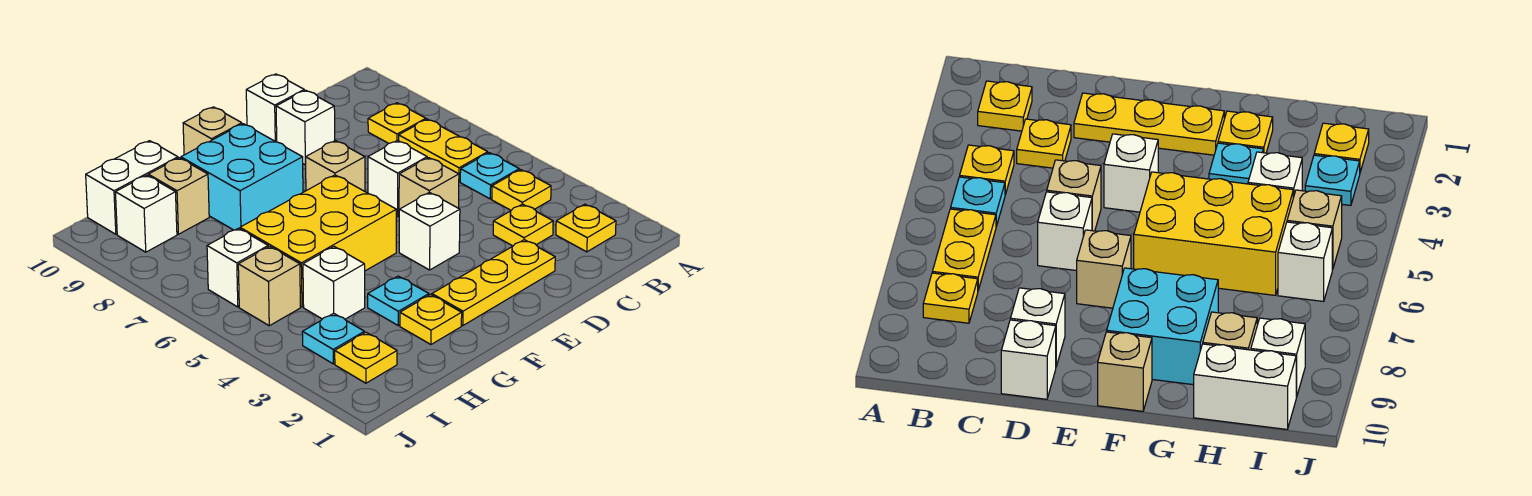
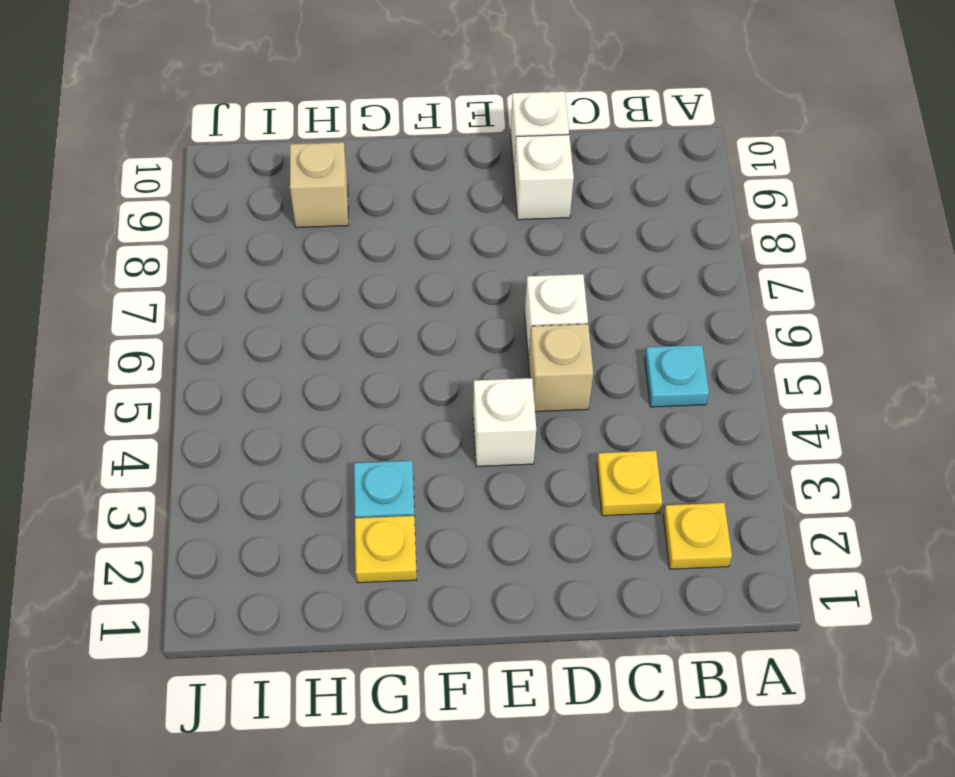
none -> yellow 1x1 plate [492,170,551,210]
none -> yellow 1x2 plate [399,119,488,182]
none -> yellow 1x1 plate [368,103,426,144]

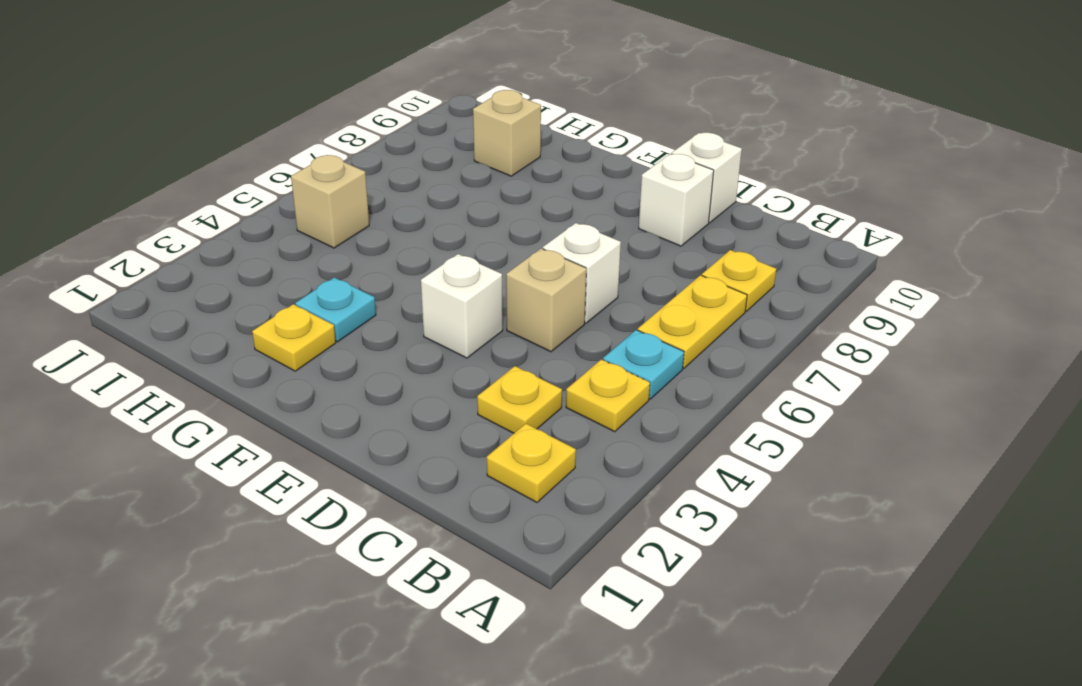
none -> yellow 1x3 plate [432,240,555,326]
none -> tan 1x1 brick [306,141,365,191]
none -> yellow 2x3 brick [240,175,396,307]

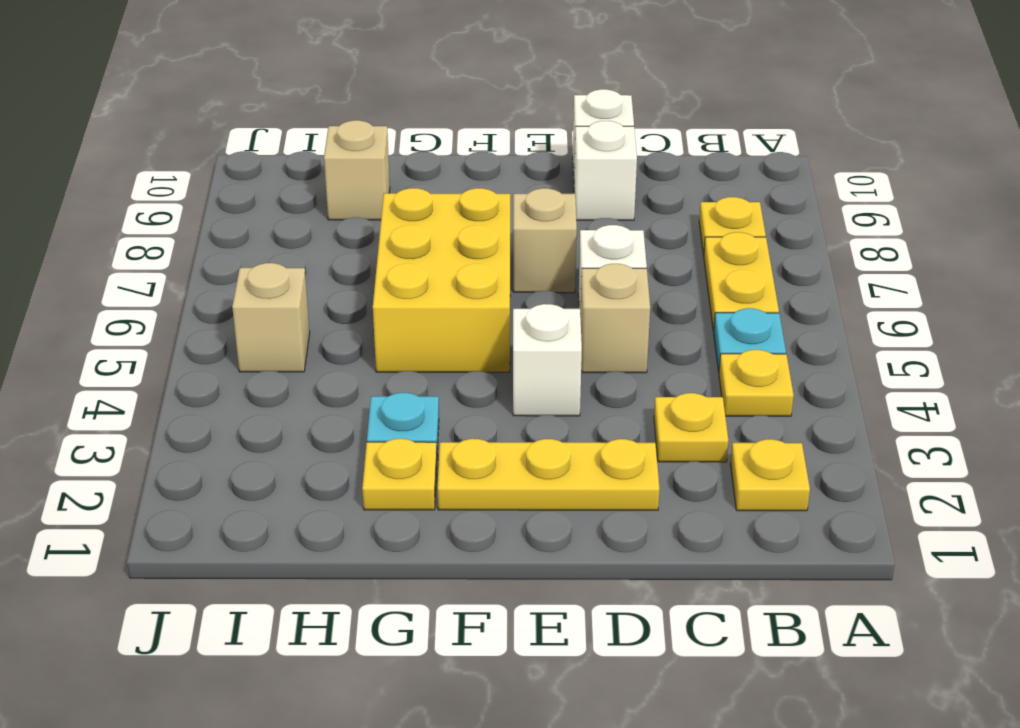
yellow 2x3 brick [373,188,510,372] -> yellow 2x3 brick turned to [240,175,396,307]
none -> cyan 2x2 brick [181,124,303,230]
none -> tan 1x1 brick [183,107,242,155]
none -> white 1x1 brick [303,247,365,319]

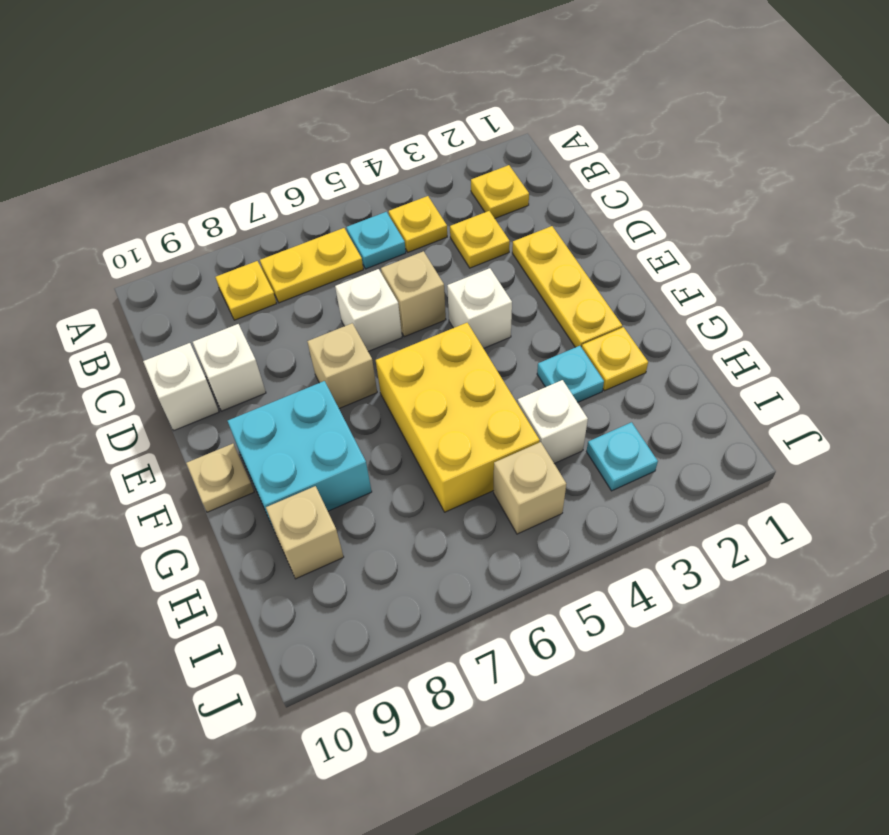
tan 1x1 plate [186,444,254,512] -> tan 1x1 brick [183,107,242,155]
none -> white 1x2 brick [86,141,178,234]
none -> yellow 1x1 plate [335,332,397,383]
none -> white 1x1 brick [207,228,268,307]

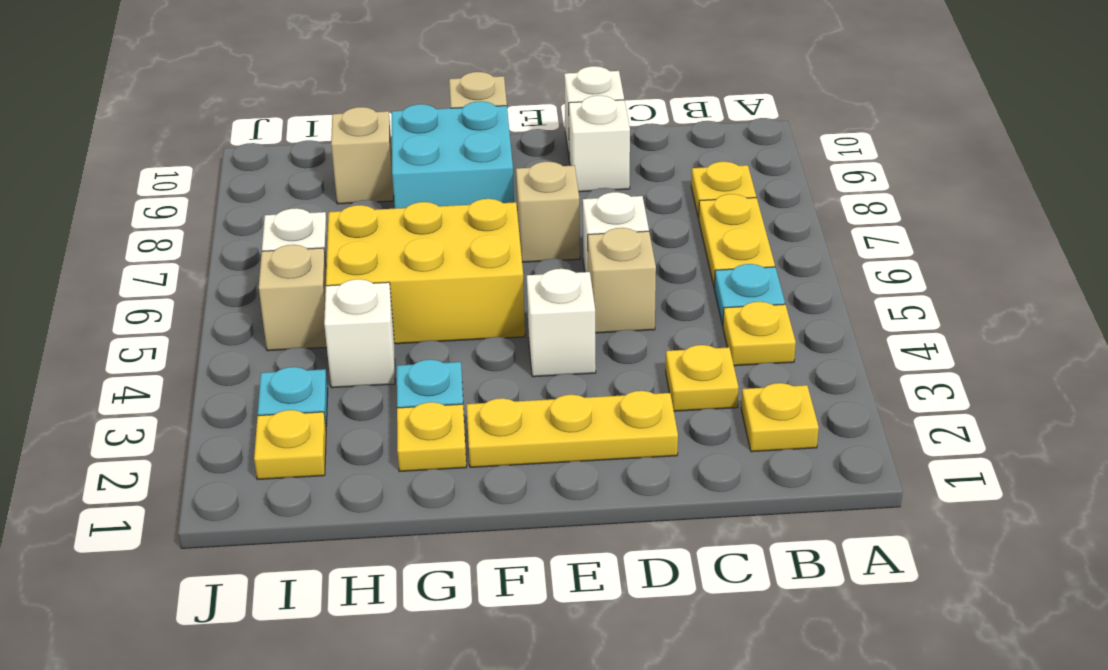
none -> white 1x2 brick [86,141,178,234]
none -> white 1x1 brick [115,175,177,252]

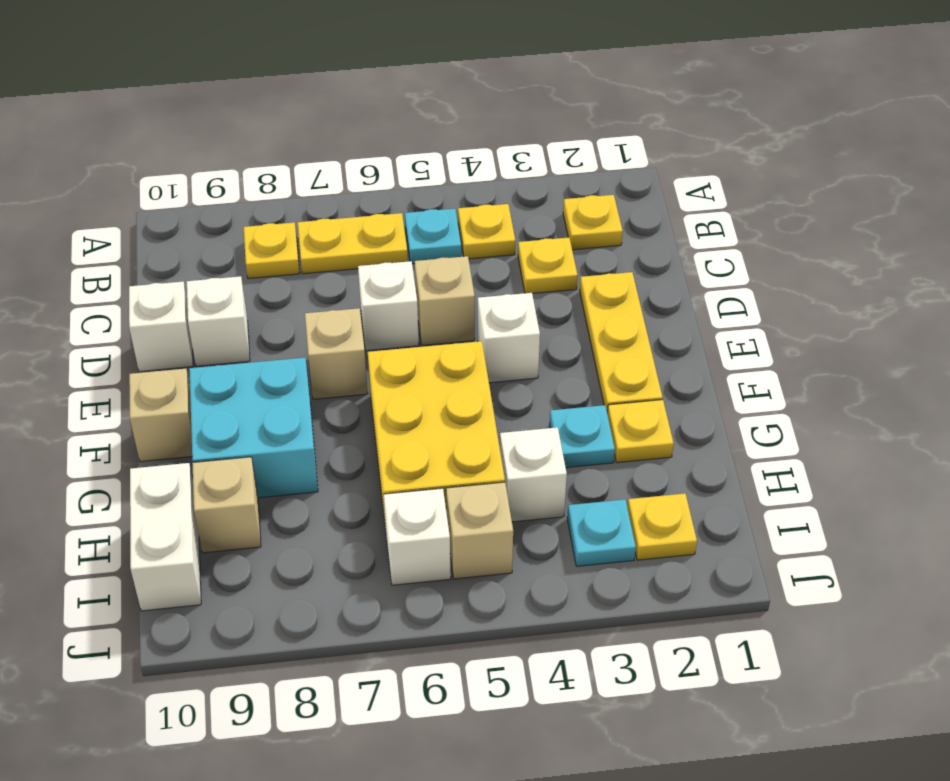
none -> white 1x1 brick [115,175,177,252]

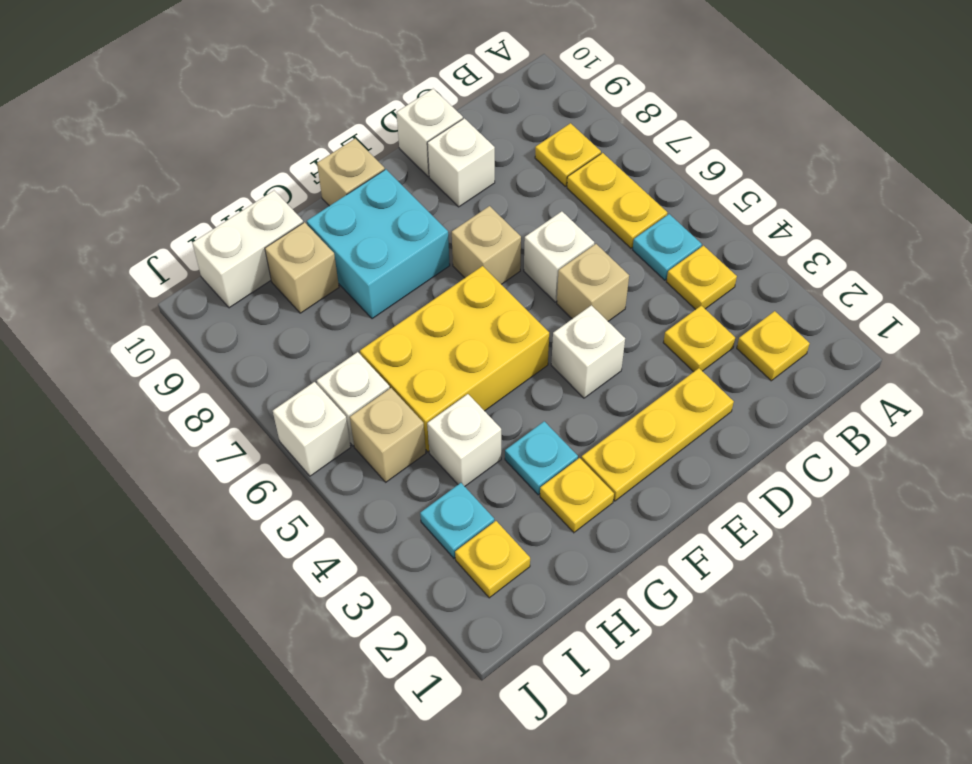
white 1x1 brick [273,382,351,476] -> white 1x1 brick moved to [115,175,177,252]

